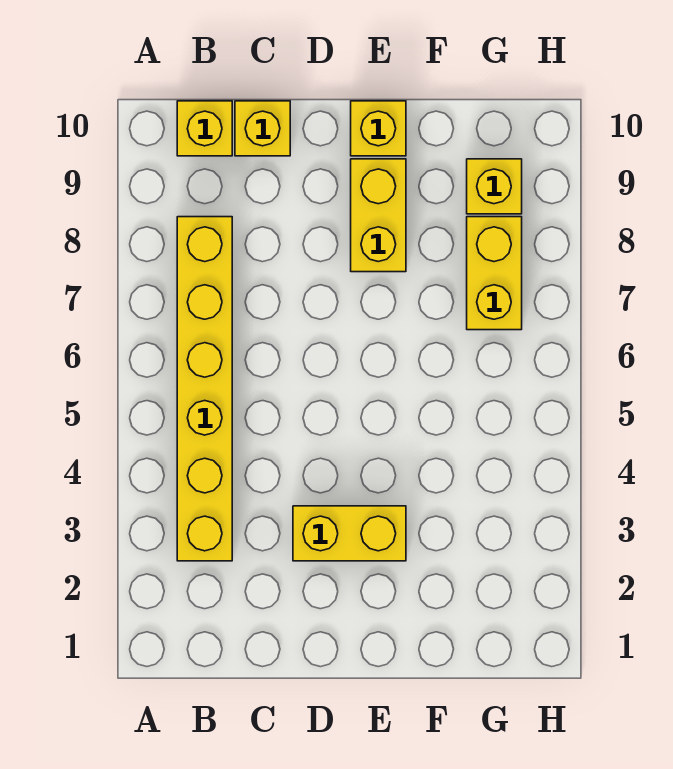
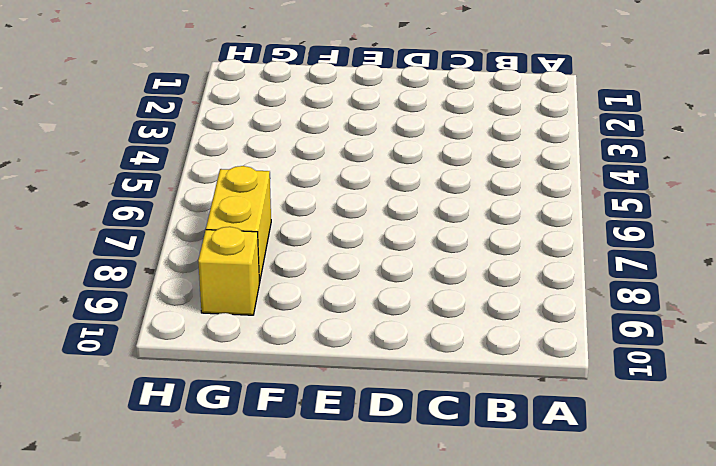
none -> yellow 1x6 brick [177,217,232,561]
none -> yellow 1x1 brick [177,101,232,156]

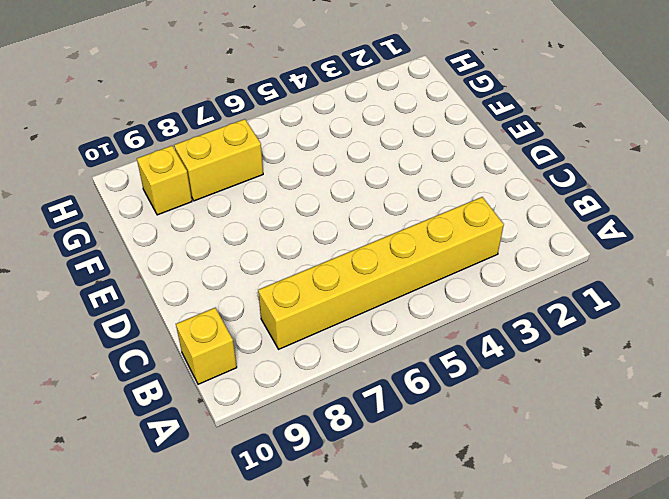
none -> yellow 1x1 brick [235,101,290,156]
none -> yellow 1x2 brick [293,506,406,561]

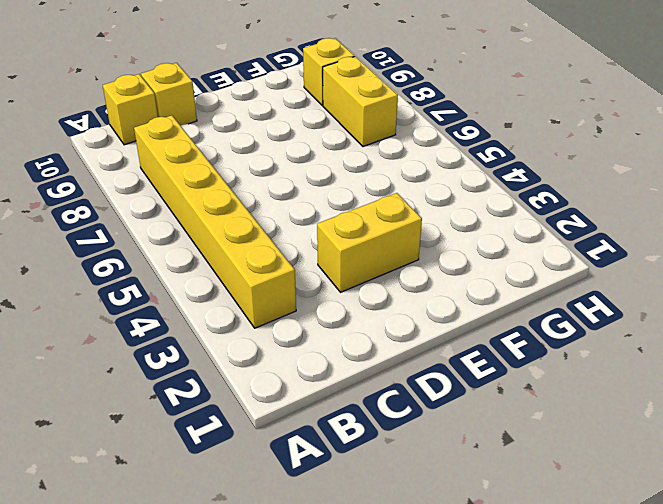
none -> yellow 1x2 brick [351,159,406,272]
none -> yellow 1x1 brick [351,101,406,156]

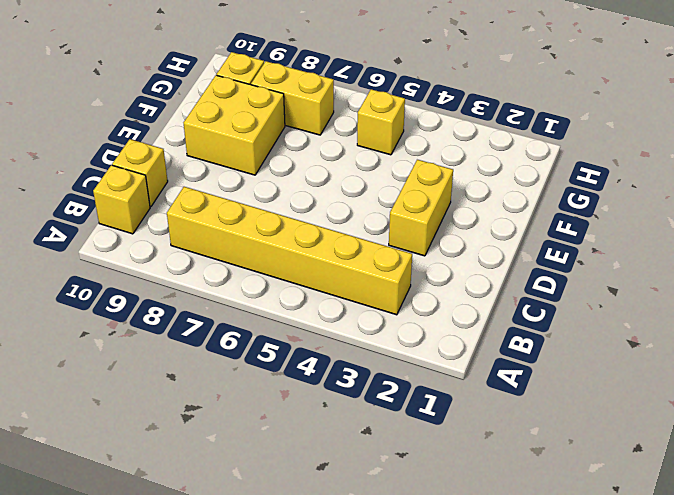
yellow 2x2 brick [184,75,285,175] -> yellow 1x2 brick [351,159,406,272]
yellow 1x1 brick [357,89,405,155] -> yellow 1x1 brick moved to [351,101,406,156]

